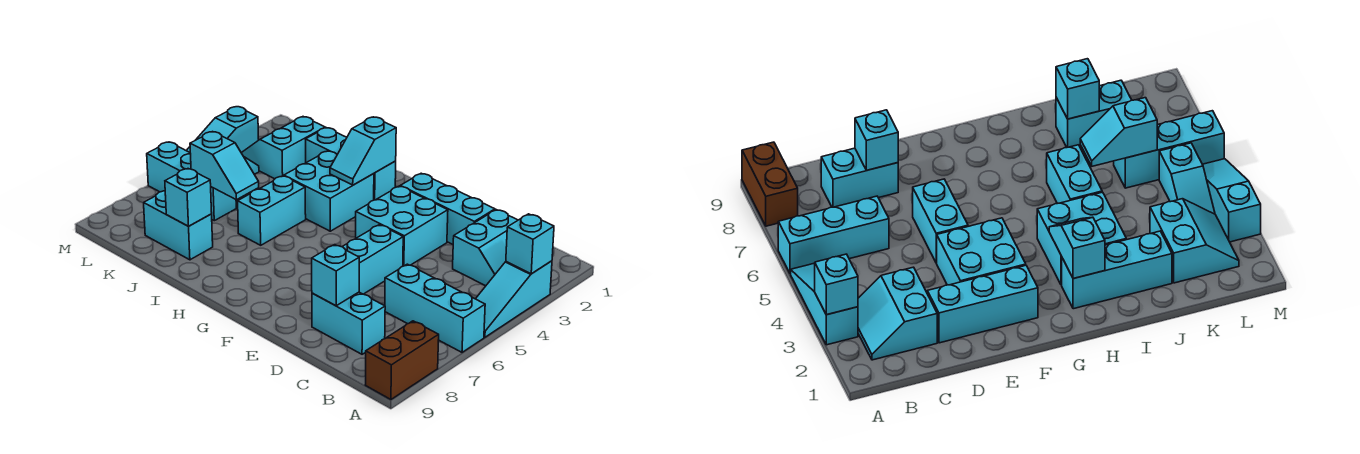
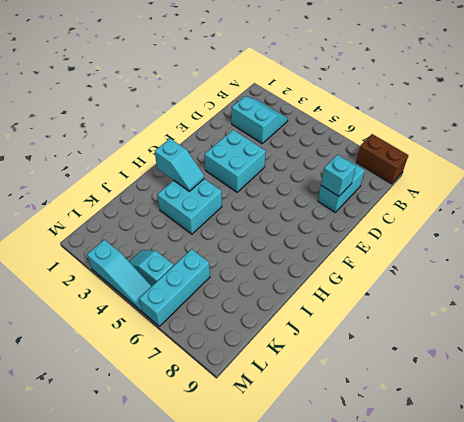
none -> cyan 1x3 slope [476,261,552,337]
none -> cyan 1x3 brick [385,264,485,352]
none -> cyan 1x3 brick [400,173,495,244]

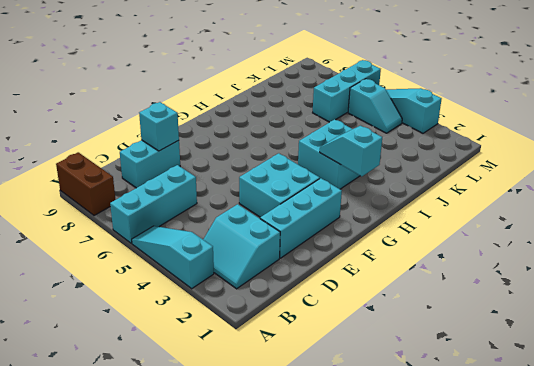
none -> cyan 1x2 brick [342,225,403,294]
none -> cyan 1x3 brick [306,128,396,200]
none -> cyan 1x2 brick [238,176,306,245]

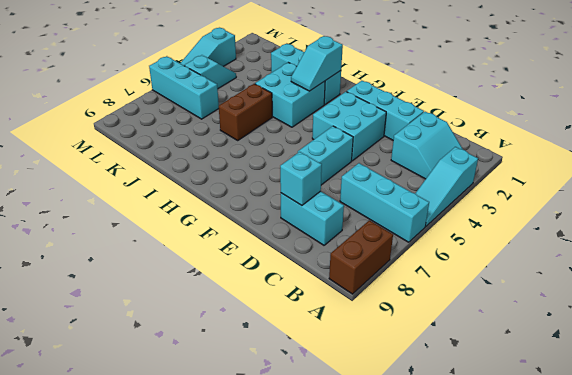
brown 1x2 brick [219,84,272,140] -> cyan 1x2 brick [238,176,306,245]
none -> cyan 1x2 brick [144,191,213,260]
none -> cyan 2x2 slope [242,117,325,179]
none -> cyan 1x1 brick [506,214,554,274]

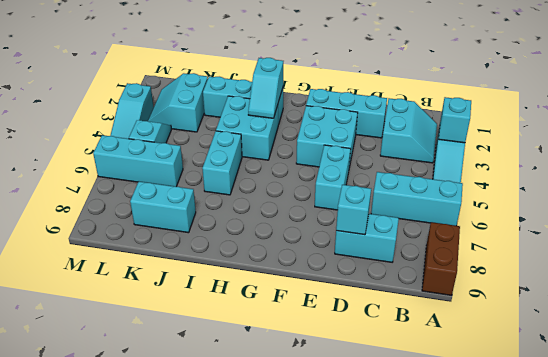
none -> cyan 1x2 slope [190,132,259,200]
none -> cyan 1x1 brick [165,169,212,226]

